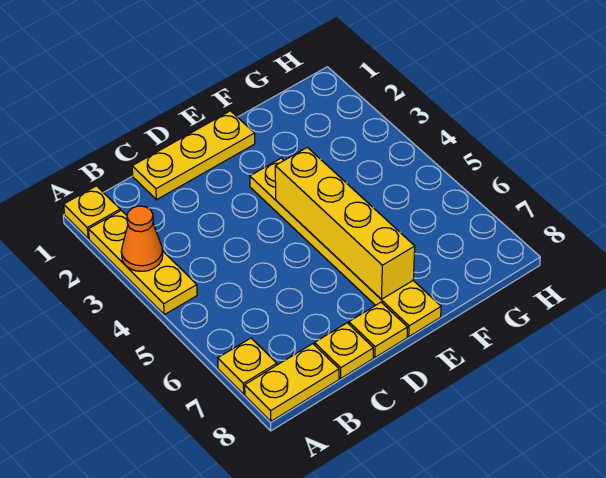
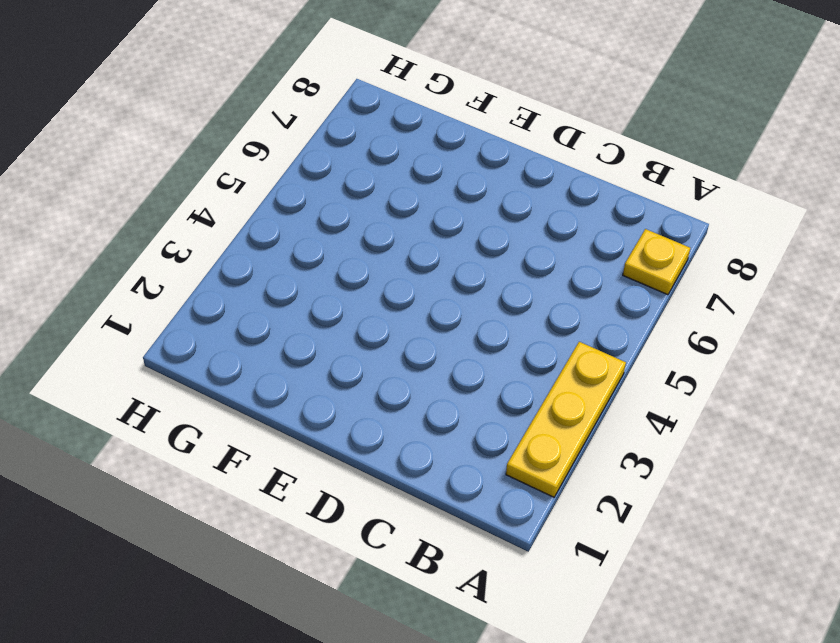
none -> yellow 1x1 plate [64,186,120,238]
none -> yellow 1x2 plate [245,344,339,421]

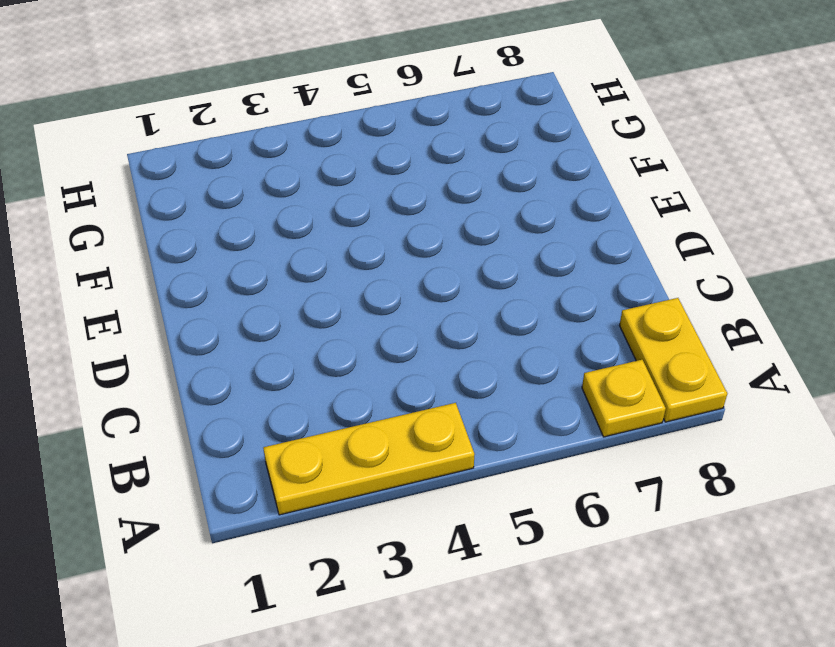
none -> yellow 1x1 plate [64,186,120,238]
none -> yellow 1x3 plate [132,111,255,200]

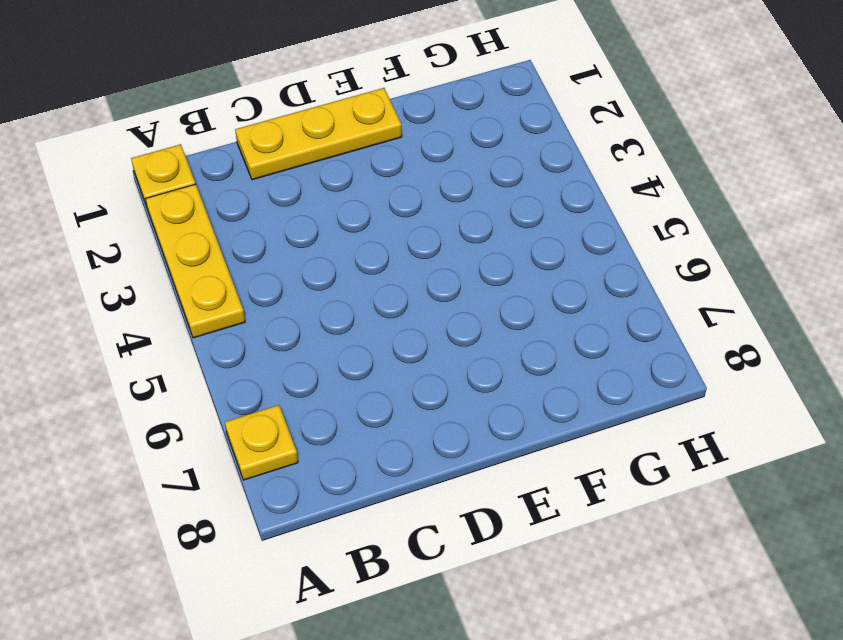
none -> yellow 1x2 plate [245,344,339,421]
none -> yellow 1x1 plate [314,323,373,378]

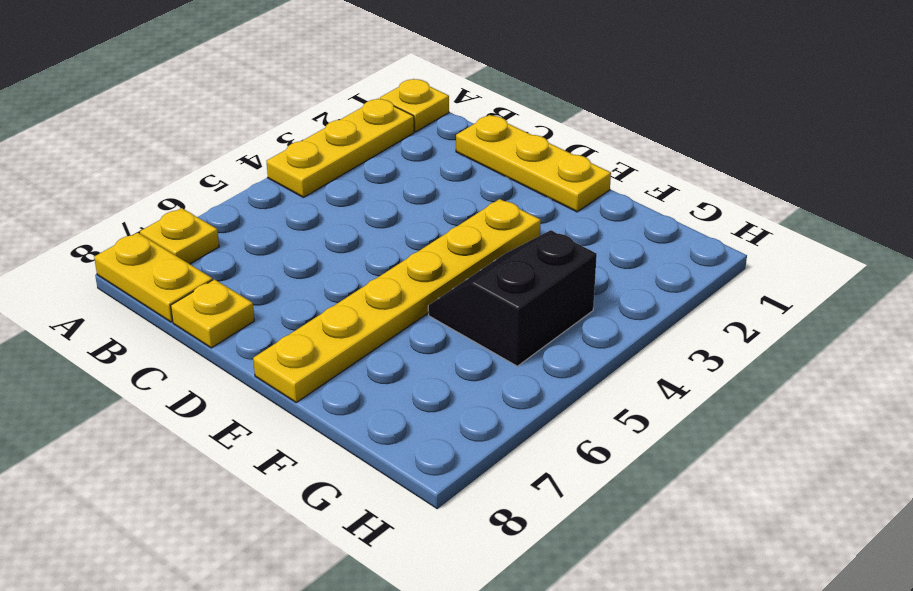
black 2x2 slope [428,230,597,366] -> none
none -> yellow 1x1 plate [349,302,408,357]
none -> orange 1x1 cone [121,206,163,271]

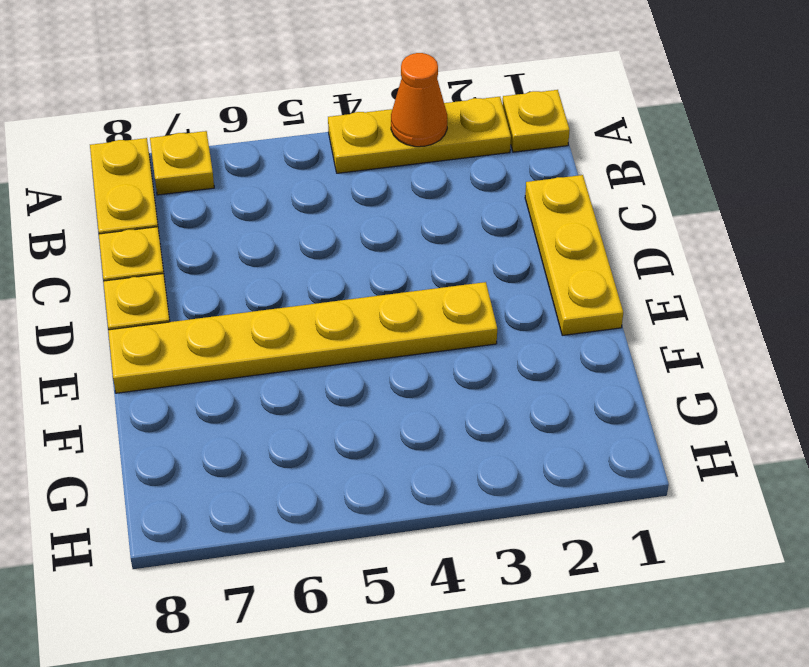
none -> yellow 1x4 brick [275,147,415,299]

